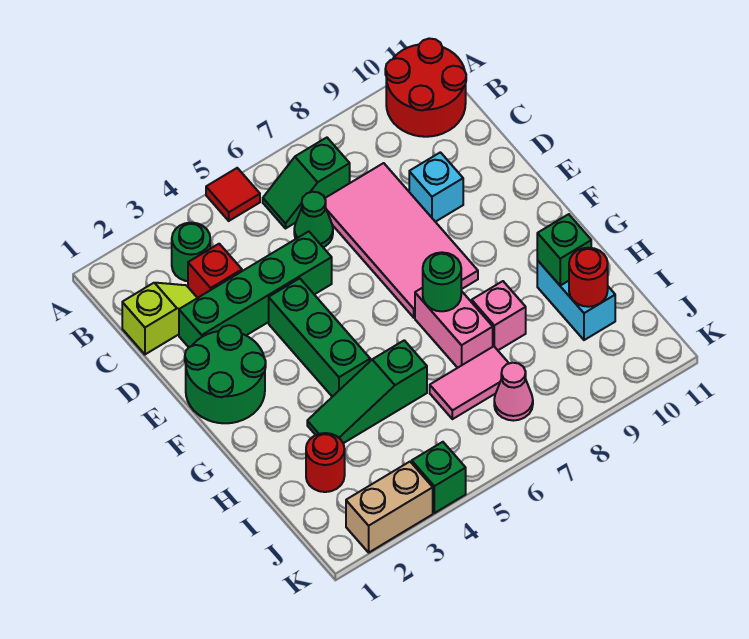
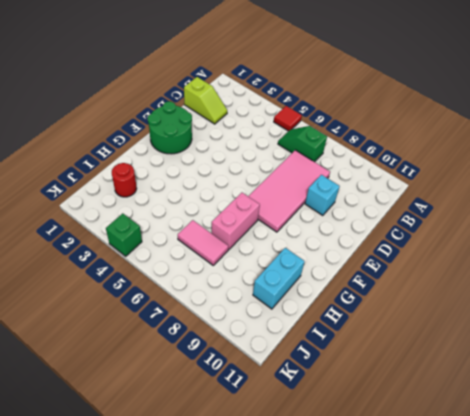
none -> red 2x2 round brick [385,39,466,137]
none -> green 1x1 round brick [172,223,210,281]
none -> red 1x1 brick [188,244,242,298]

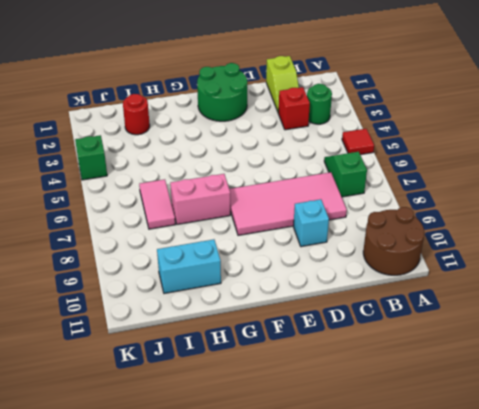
brown 2x2 round brick [363,207,424,275] -> red 2x2 round brick [385,39,466,137]
none -> green 1x1 cone [294,192,333,247]
none -> green 1x4 brick [179,231,332,347]
none -> green 1x3 brick [269,278,370,397]

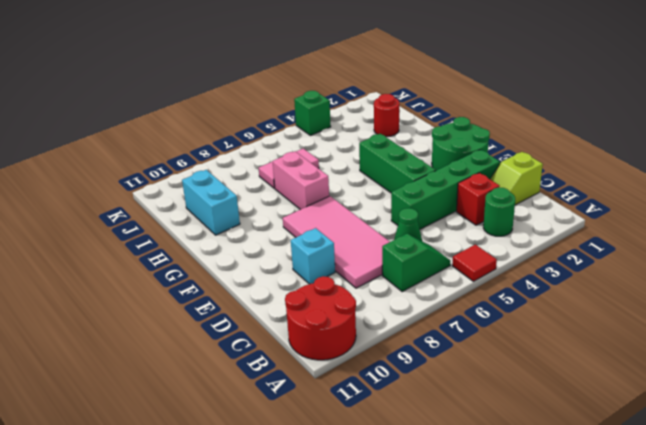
none -> green 1x3 slope [307,340,427,443]
none -> pink 1x1 brick [472,281,526,350]
none -> pink 1x1 cone [494,363,533,421]

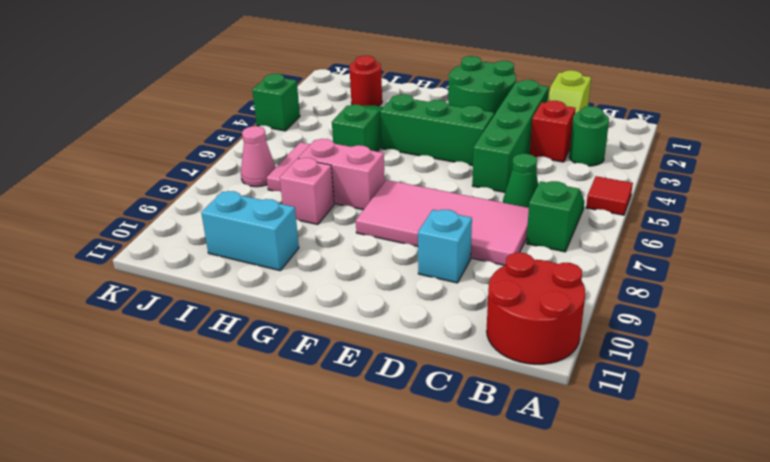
none -> tan 1x2 brick [346,462,433,552]
none -> green 1x1 round brick [423,252,461,311]
none -> green 1x1 brick [537,214,591,285]

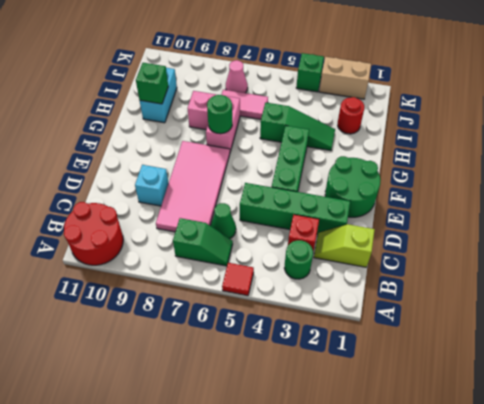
none -> red 1x1 round brick [569,248,608,307]

